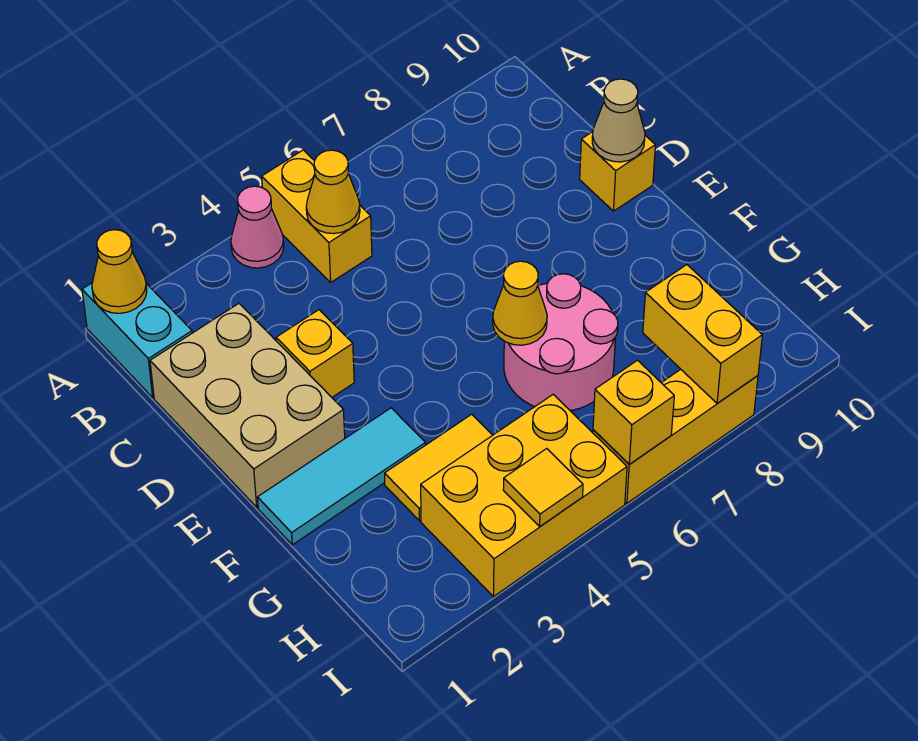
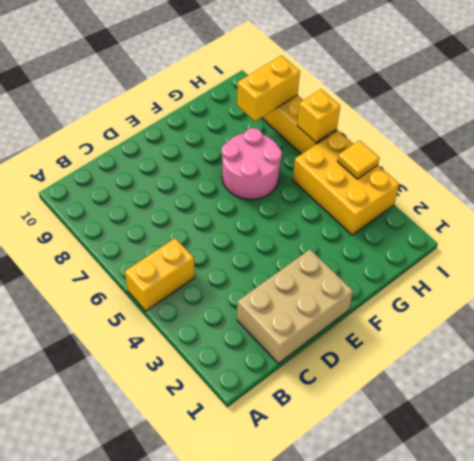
none -> cyan 1x2 brick [82,283,192,398]
none -> pink 1x1 cone [231,186,284,268]
none -> yellow 1x1 brick [276,310,354,397]

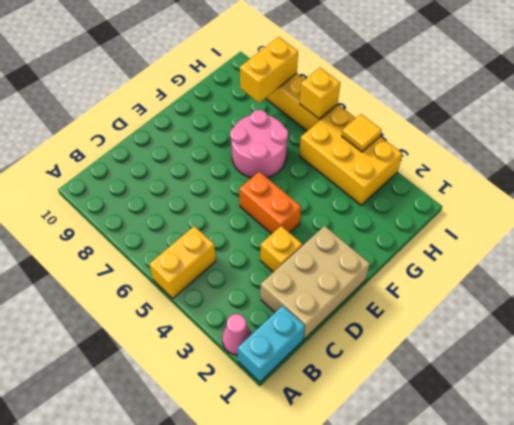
pink 1x1 cone [222,314,252,355] -> pink 1x1 cone moved to [231,186,284,268]
orange 1x2 brick [239,172,301,234] -> none
none -> yellow 1x1 brick [580,132,655,211]
none -> cyan 1x3 tile [258,408,426,545]
none -> yellow 1x2 tile [385,414,492,521]

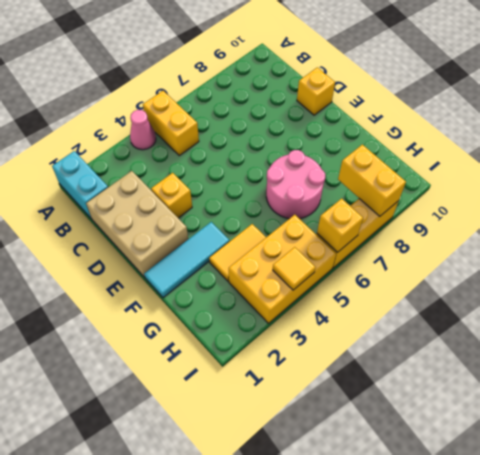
none -> yellow 1x1 cone [92,230,147,313]
none -> yellow 1x1 cone [306,150,360,234]
none -> tan 1x1 cone [592,79,645,162]

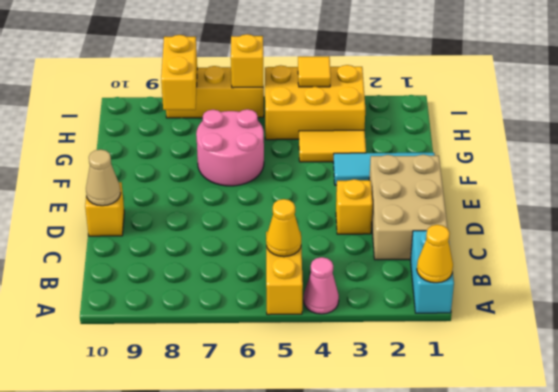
none -> yellow 1x1 cone [493,261,547,345]

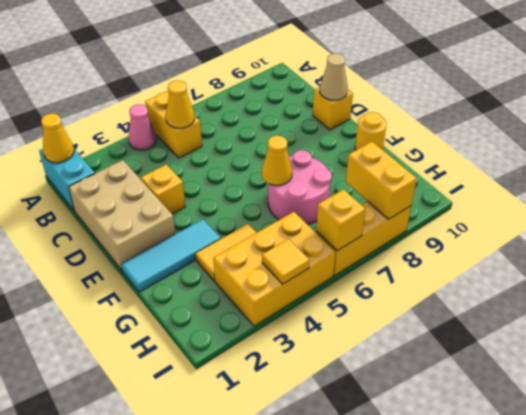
yellow 1x1 round brick [355,112,386,150] -> none

